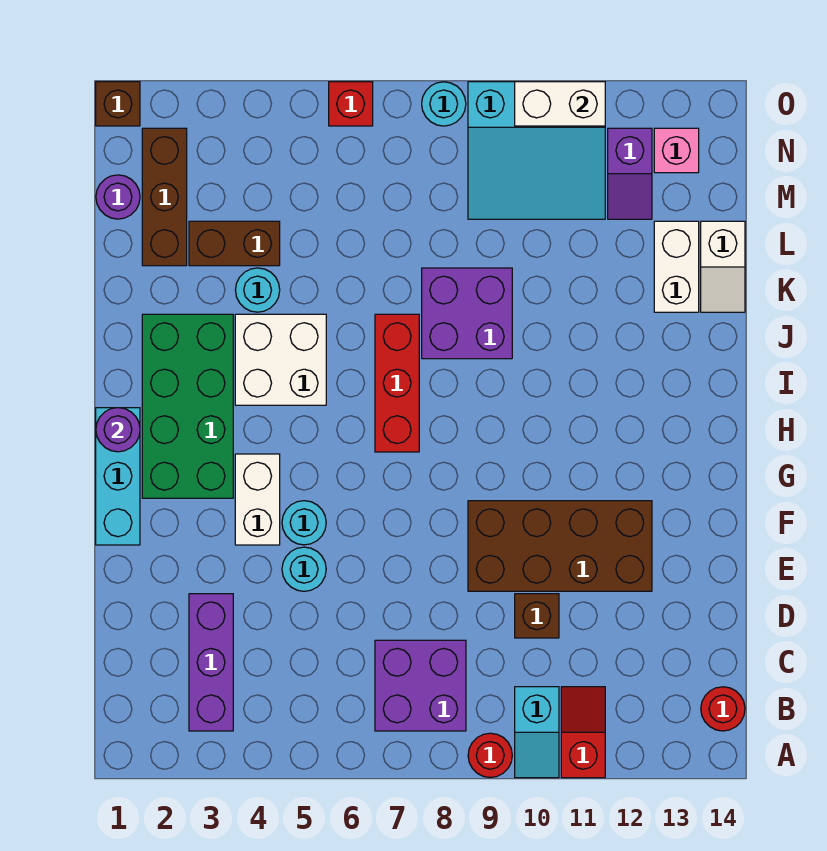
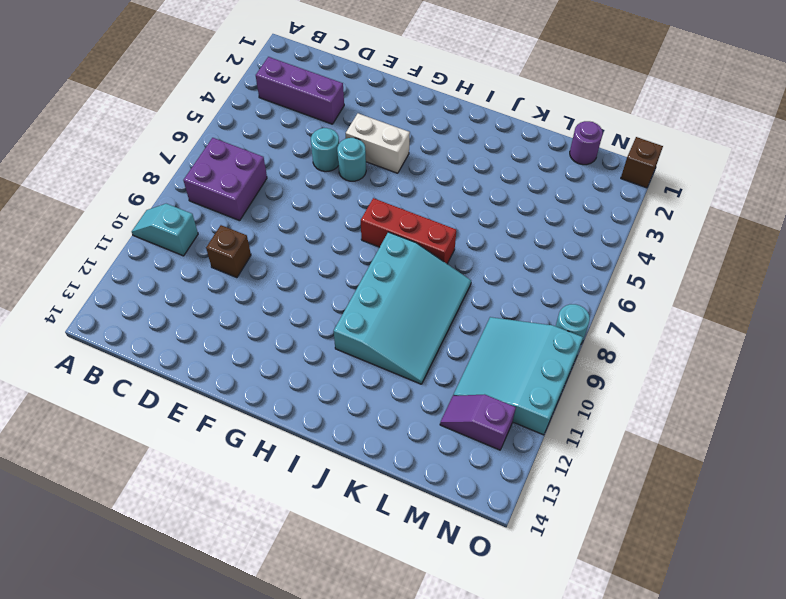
cyan 3x4 slope [334,232,471,384] -> purple 2x2 brick [422,268,512,359]
none -> red 1x1 round brick [468,733,512,778]
none -> red 1x2 slope [561,687,605,778]
none -> red 1x1 round brick [701,687,745,731]
none -> brown 2x4 brick [468,501,652,591]

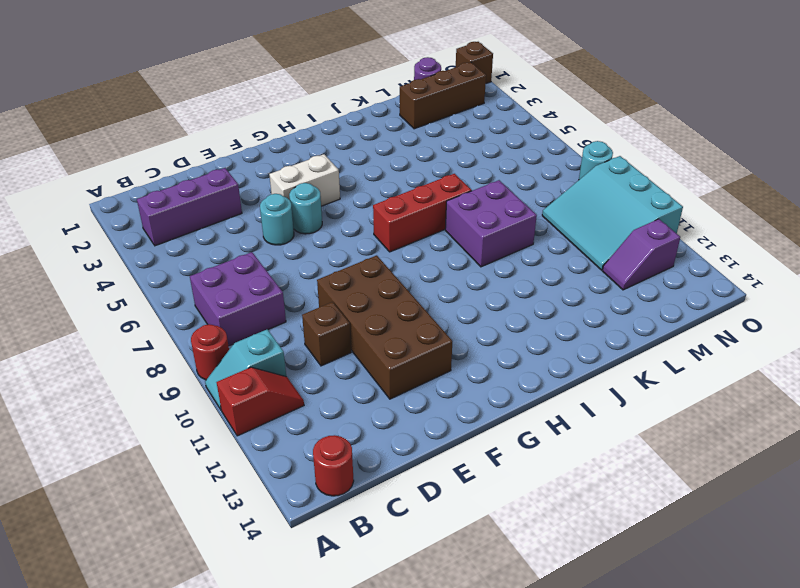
none -> cyan 1x3 brick [96,408,140,545]
none -> green 2x4 brick [142,314,233,498]
none -> white 2x2 brick [235,314,326,405]
none -> cyan 1x1 round brick [235,268,280,312]

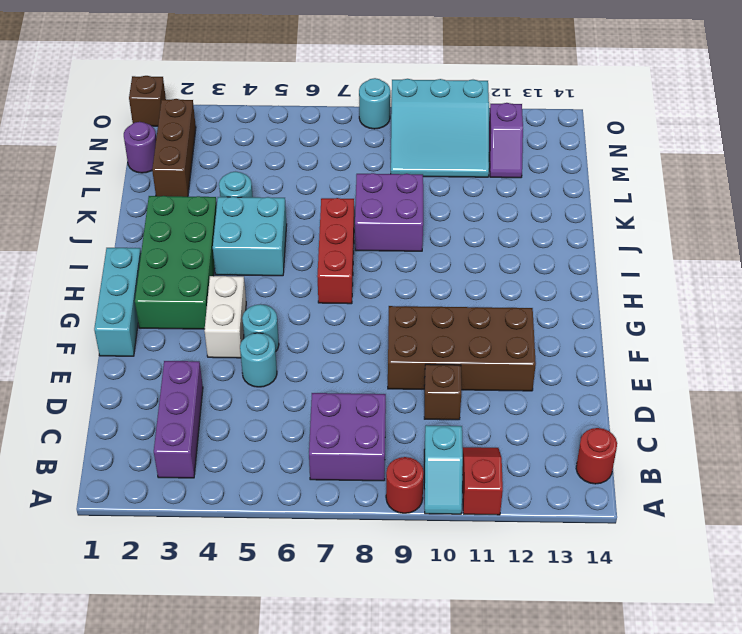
cyan 2x2 brick [213,197,287,276] -> white 2x2 brick [235,314,326,405]
none -> white 1x2 brick [654,221,699,312]
none -> white 1x2 slope [701,221,745,312]
none -> brown 1x2 brick [189,221,280,266]
none -> pink 1x1 brick [654,128,699,173]

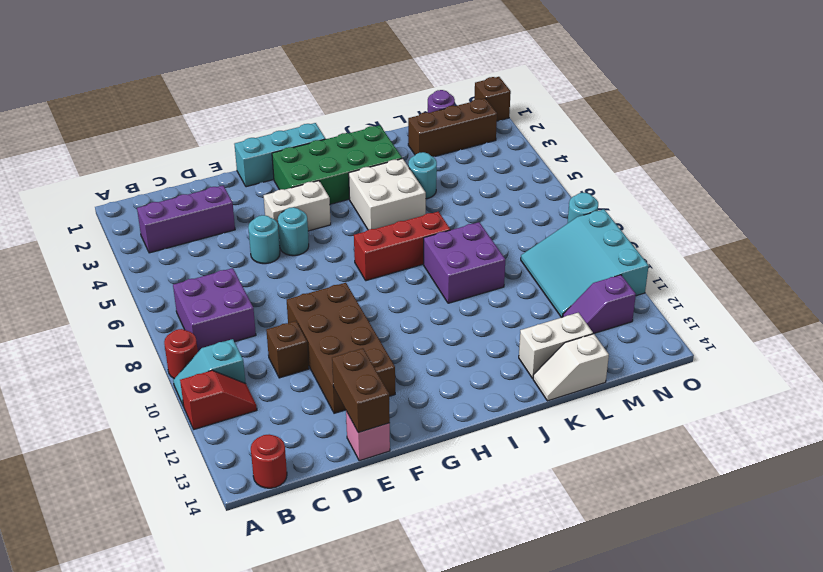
brown 1x2 brick [332,348,390,433] -> brown 1x2 brick moved to [189,221,280,266]
pink 1x1 brick [346,411,390,461] -> pink 1x1 brick moved to [654,128,699,173]
none -> red 1x1 brick [329,82,373,126]
none -> purple 1x1 round brick [96,408,140,452]
none -> white 1x2 brick [515,82,605,126]

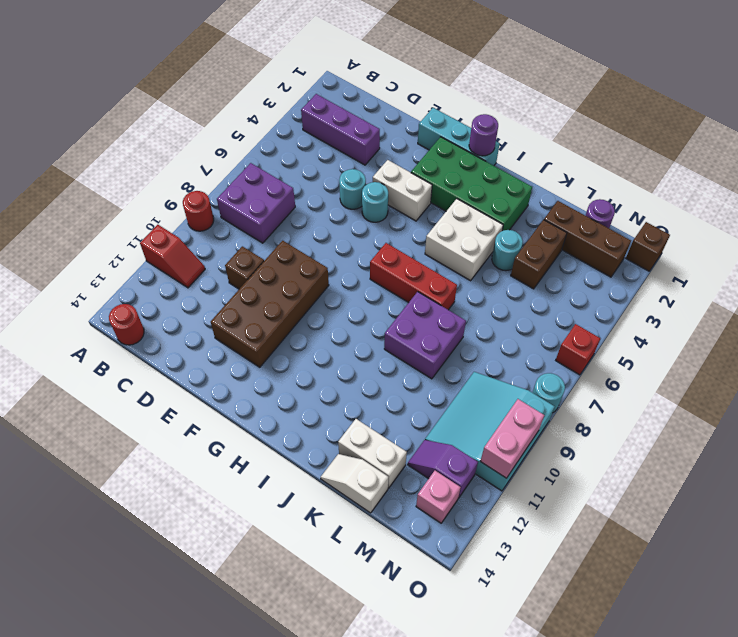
pink 1x2 brick [480,399,544,478] -> white 1x2 brick [515,82,605,126]
none -> cyan 1x2 slope [515,687,559,778]

